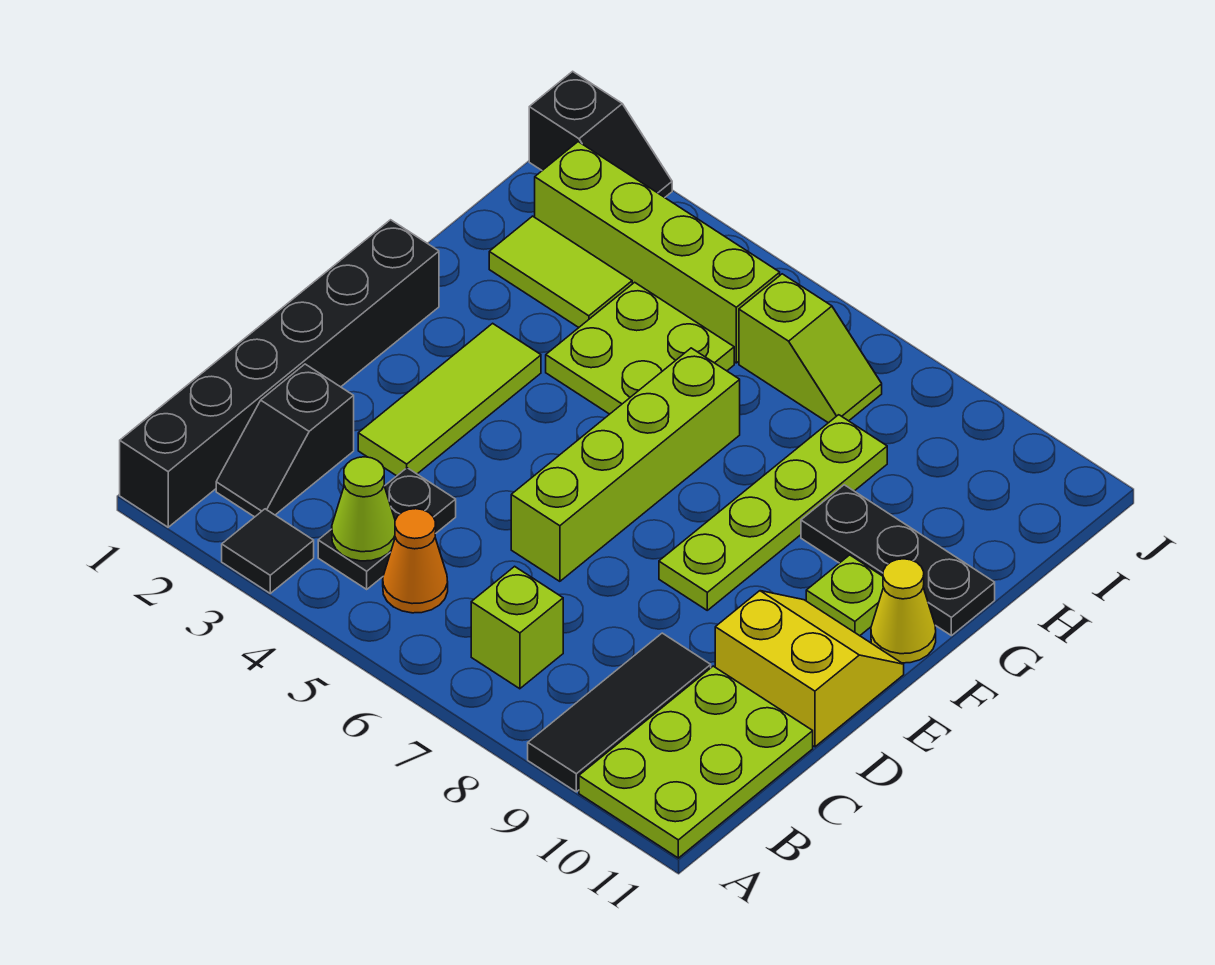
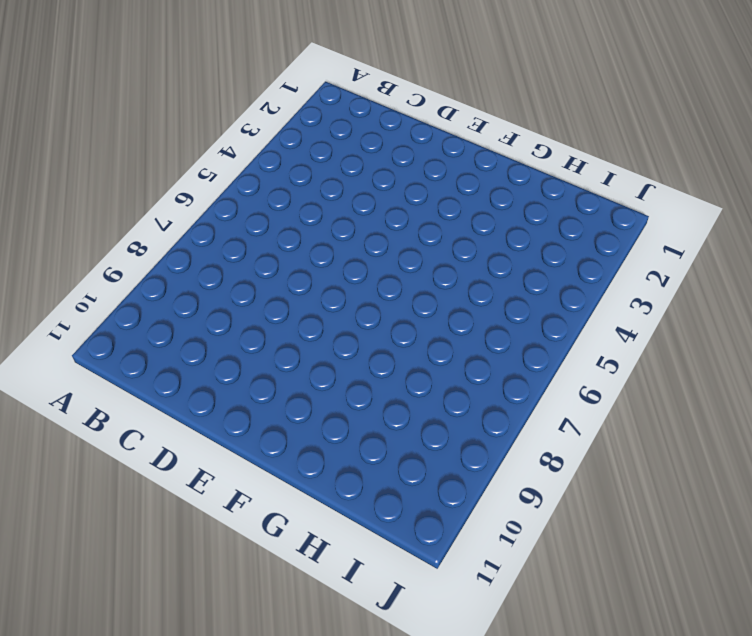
none -> black 1x6 brick [120,220,439,527]
none -> black 1x1 tile [222,509,314,593]
none -> black 1x3 tile [528,633,711,792]

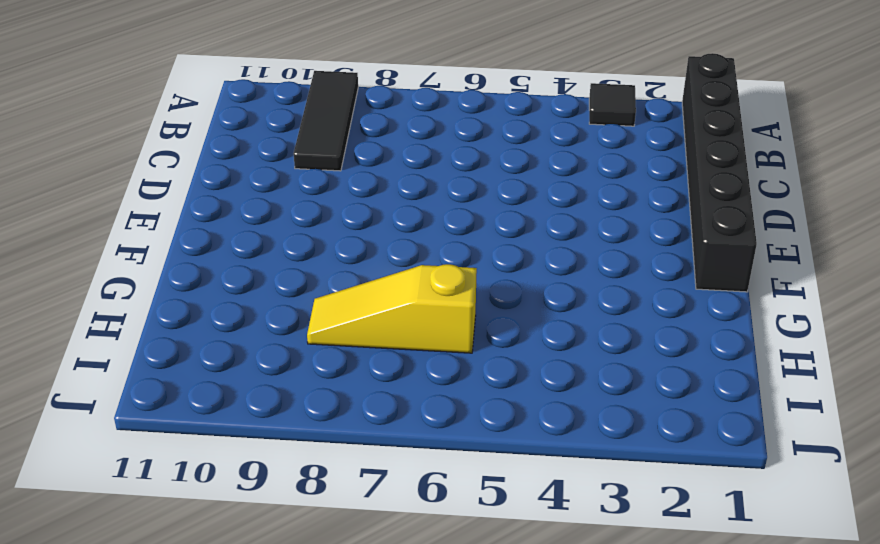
yellow 1x3 slope [307,264,477,353] -> lime 1x4 plate [659,415,887,610]
none -> lime 2x3 plate [579,666,813,858]
none -> black 1x2 slope [216,364,354,517]
none -> black 1x2 plate [318,468,456,589]

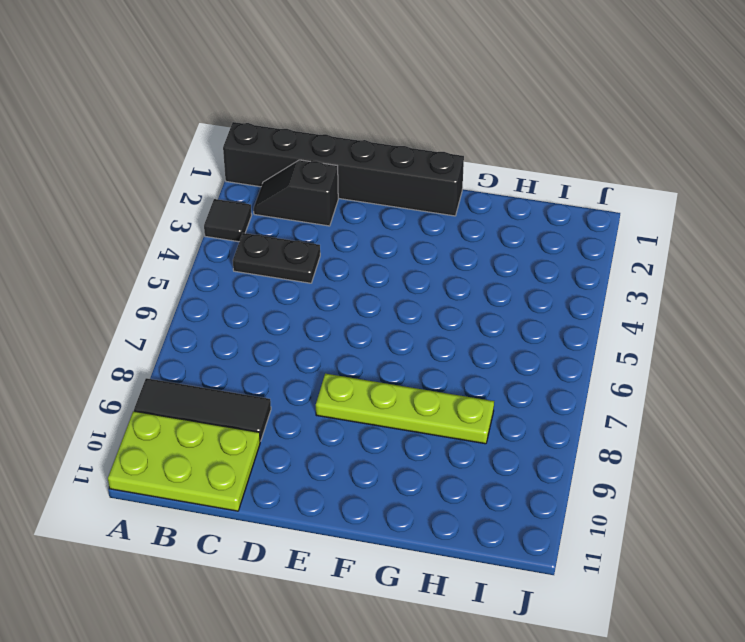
none -> orange 1x1 cone [383,509,448,613]
none -> lime 1x1 brick [471,566,563,689]
none -> lime 1x3 tile [358,323,541,476]

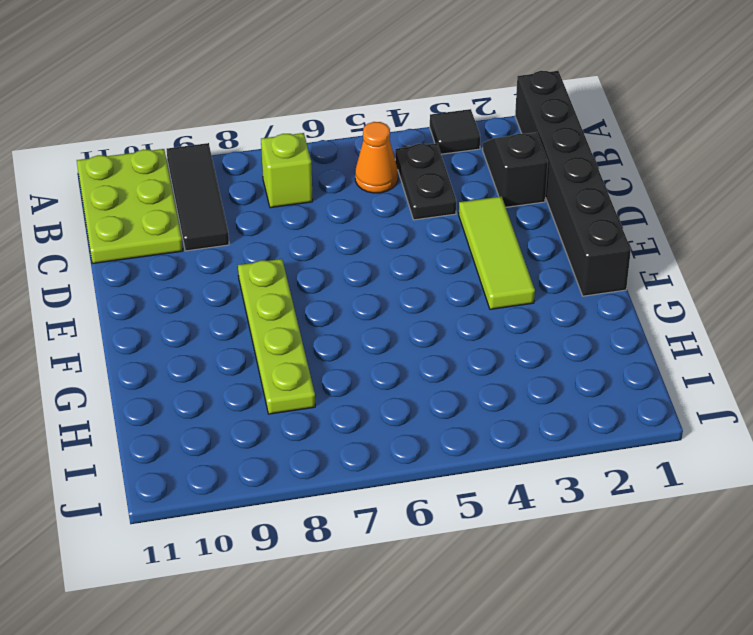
none -> lime 1x4 brick [511,348,740,581]
none -> yellow 2x2 slope [715,591,904,747]
none -> lime 1x1 plate [806,555,883,636]

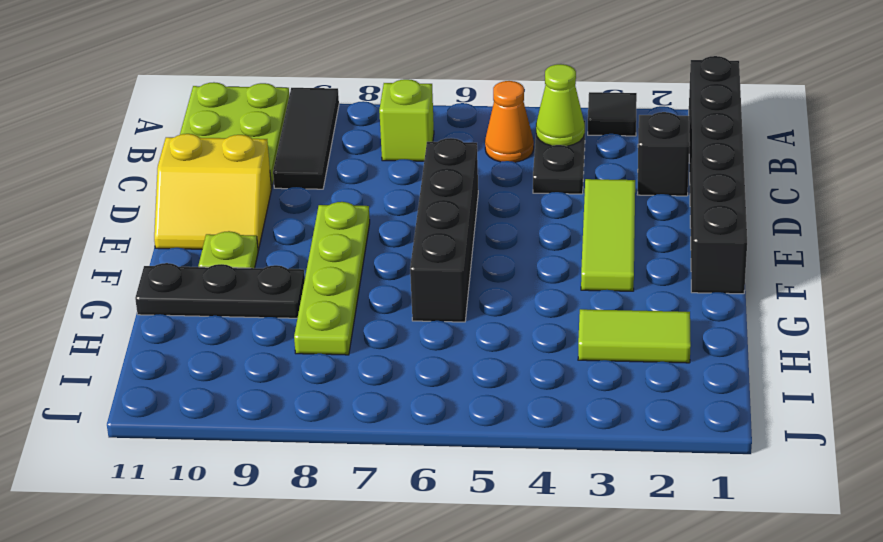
black 1x4 brick [410,138,478,322] -> lime 1x4 brick [511,348,740,581]
none -> yellow 1x1 cone [871,559,936,663]
none -> lime 2x2 plate [546,282,734,414]
none -> lime 1x4 brick [535,142,780,363]

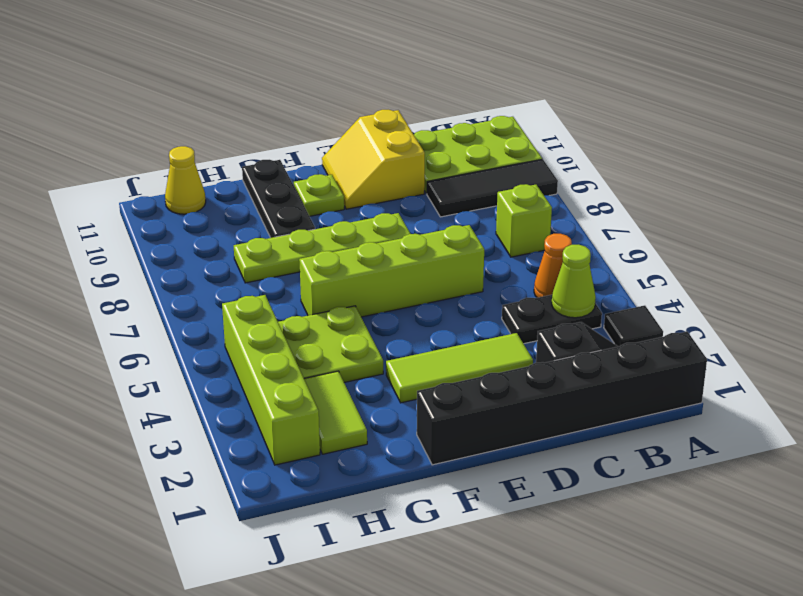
yellow 1x1 cone [165,146,206,214] -> yellow 1x1 cone moved to [871,559,936,663]
none -> lime 1x2 slope [739,274,882,423]
none -> black 1x2 slope [529,71,672,197]

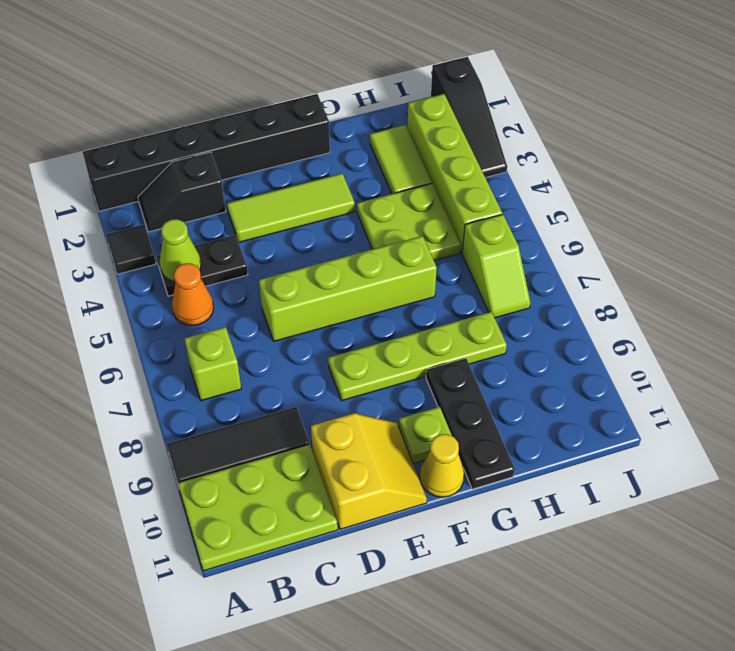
black 1x3 slope [431,57,507,178] -> black 1x2 slope [529,71,672,197]

